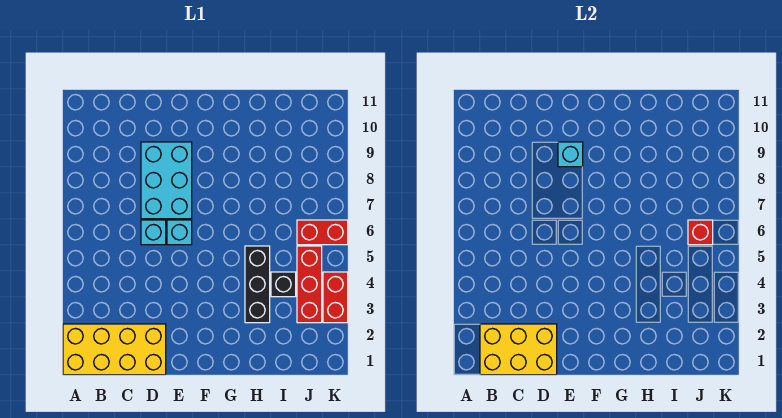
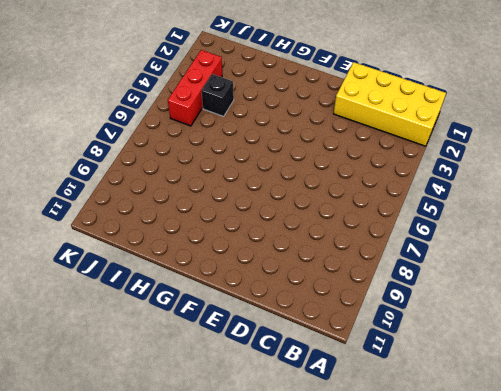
none -> cyan 1x1 brick [141,220,166,245]
none -> cyan 2x3 brick [141,142,192,219]
none -> cyan 1x1 brick [167,220,192,245]

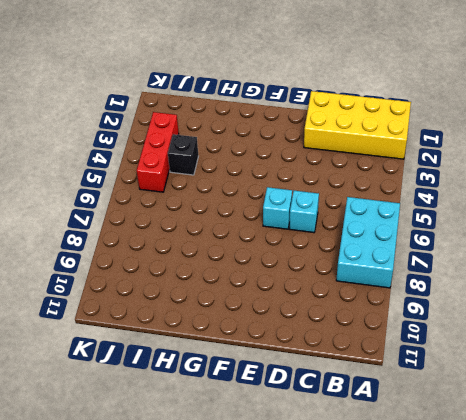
cyan 2x3 brick [336,197,400,288] -> cyan 2x3 brick moved to [141,142,192,219]
none -> black 1x3 brick [245,246,270,323]
none -> red 1x2 brick [297,220,348,245]
none -> red 1x2 brick [323,272,348,323]

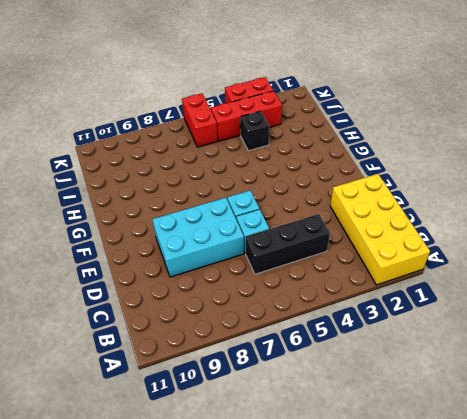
black 1x3 brick [245,214,330,274] -> black 1x3 brick moved to [245,246,270,323]
none -> yellow 2x3 brick [480,324,557,375]
none -> cyan 1x1 brick [558,142,583,167]
none -> red 1x1 brick [688,220,713,245]

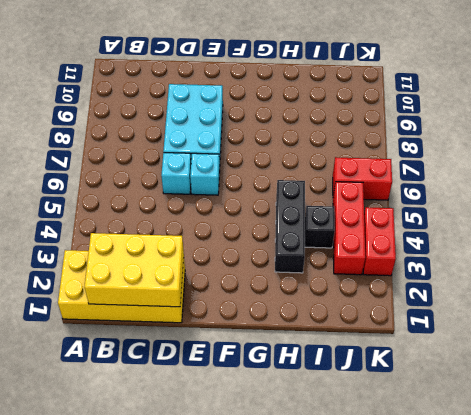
none -> cyan 1x1 brick [558,142,583,167]
none -> red 1x1 brick [688,220,713,245]

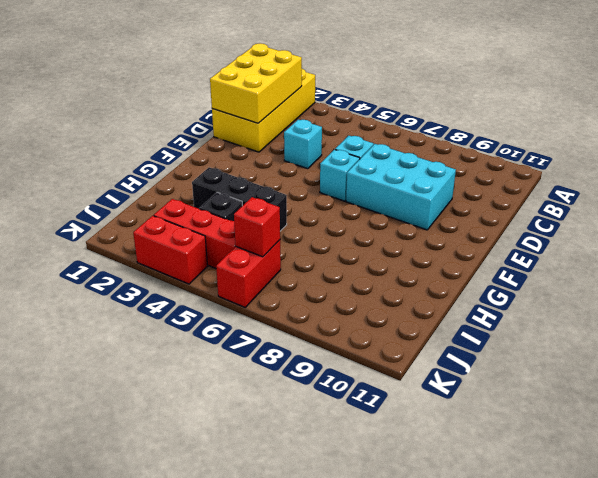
cyan 1x1 brick [284,120,322,169] -> cyan 1x1 brick moved to [558,142,583,167]

